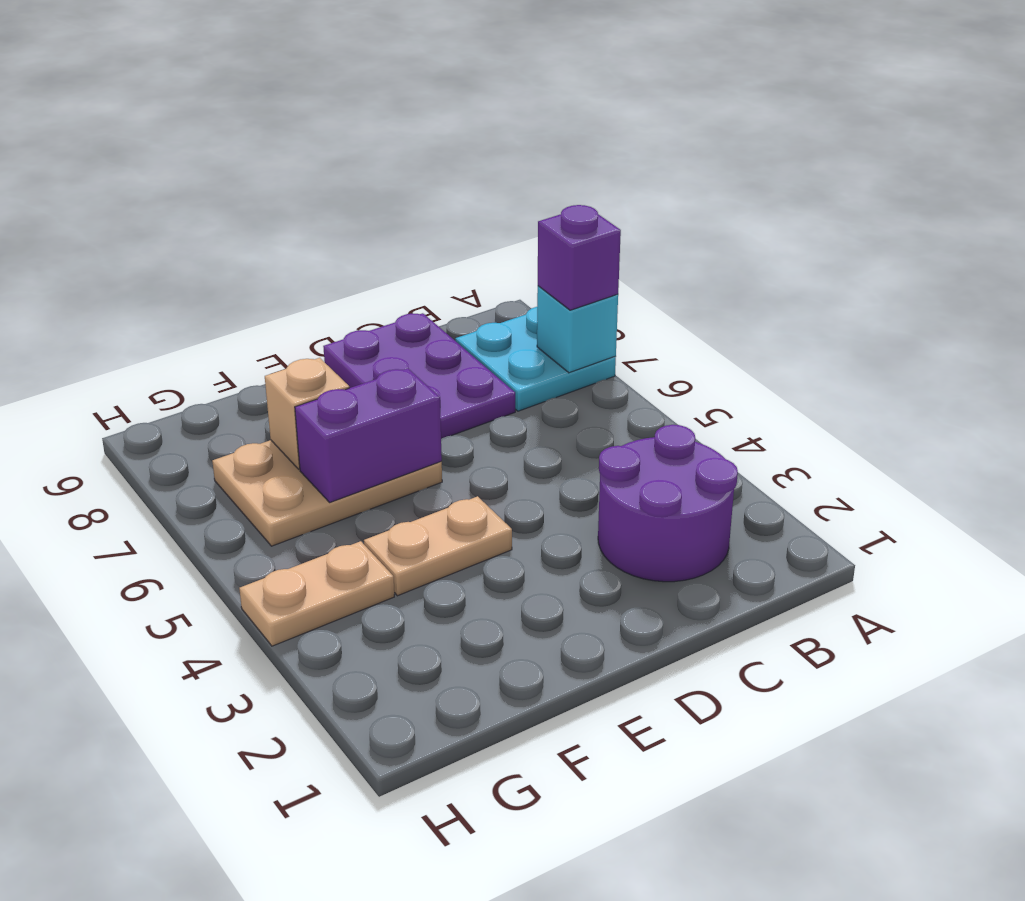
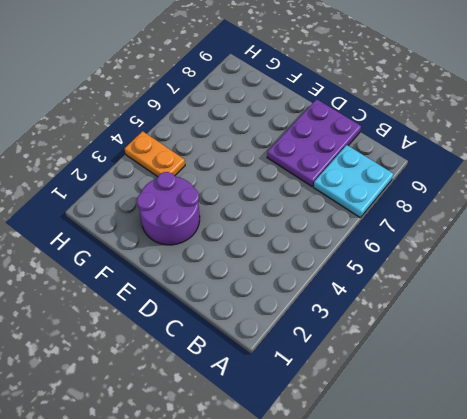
purple 2x2 round brick [137,172,200,245] -> purple 2x2 round brick moved to [598,425,738,582]
orange 1x2 plate [125,131,185,177] -> tan 1x2 plate [239,541,394,646]
none -> tan 1x2 plate [364,496,512,596]
none -> tan 2x3 plate [212,440,442,546]

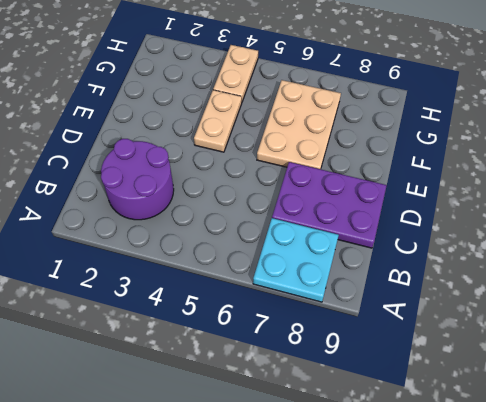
none -> cyan 1x1 brick [537,286,618,373]
none -> purple 1x2 brick [295,368,442,502]

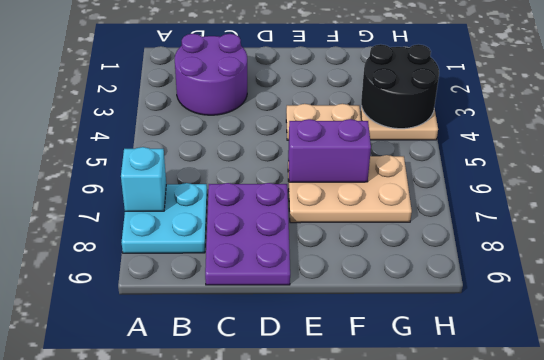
black 2x2 round brick [361,44,439,129] -> none
none -> tan 1x1 brick [265,358,349,469]
none -> purple 1x1 brick [538,205,621,310]

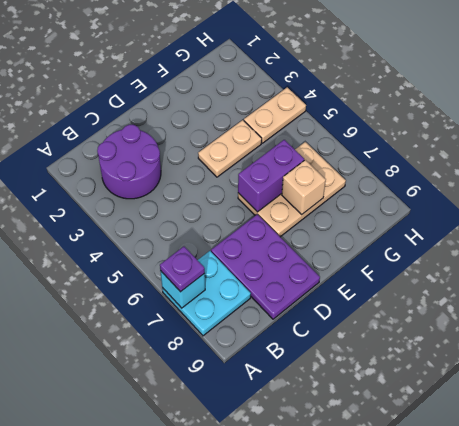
purple 1x1 plate [160,247,205,292] -> purple 1x1 brick [538,205,621,310]

